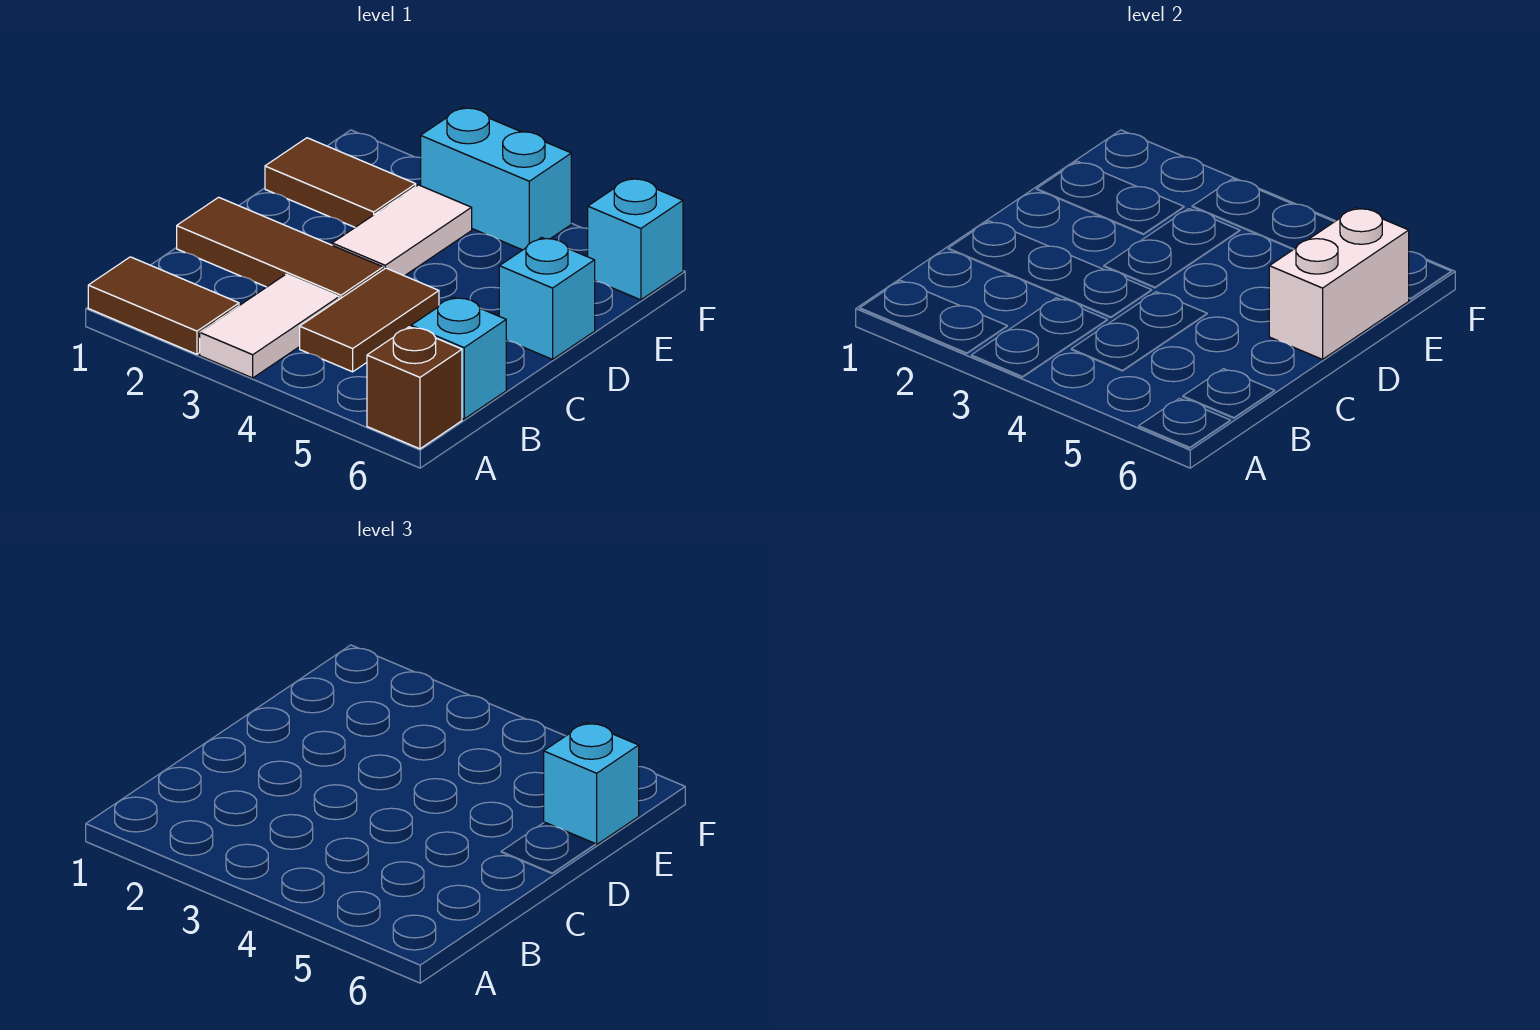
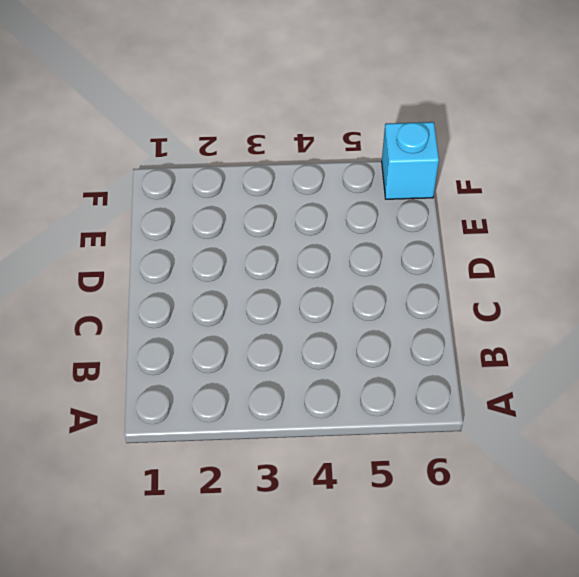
none -> brown 1x2 tile [88,257,239,354]
none -> white 1x2 tile [200,274,339,378]
none -> brown 1x1 brick [367,327,462,449]

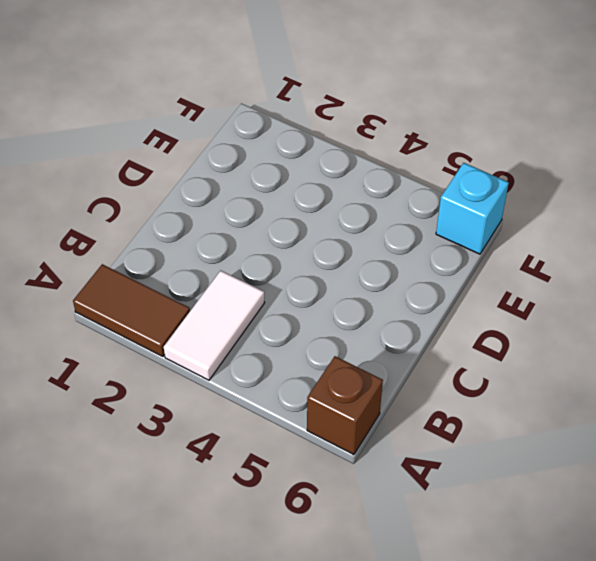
none -> brown 1x2 tile [300,268,439,372]
none -> cyan 1x1 brick [411,297,506,419]
none -> brown 1x3 tile [177,197,383,299]

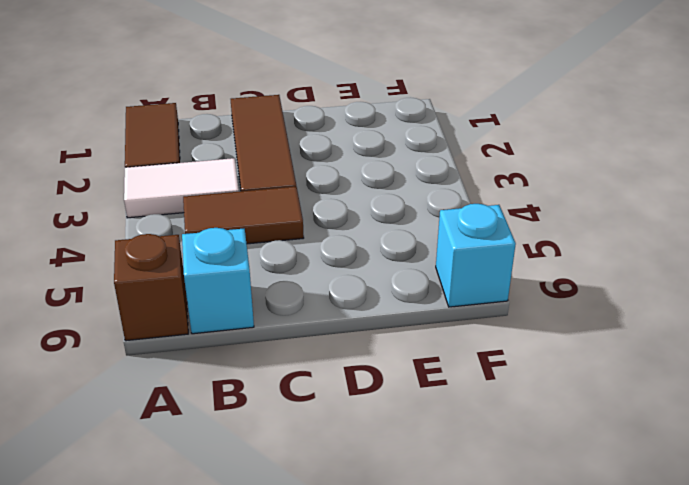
none -> white 1x2 tile [332,185,472,276]
none -> cyan 1x1 brick [499,237,595,359]
none -> brown 1x2 tile [265,138,416,227]

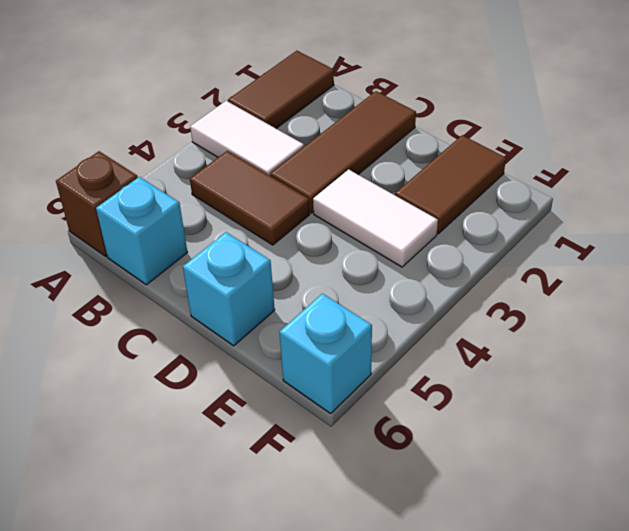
none -> cyan 1x2 brick [421,107,571,250]
none -> white 1x2 brick [1269,208,1409,359]
none -> cyan 1x1 brick [544,723,639,845]

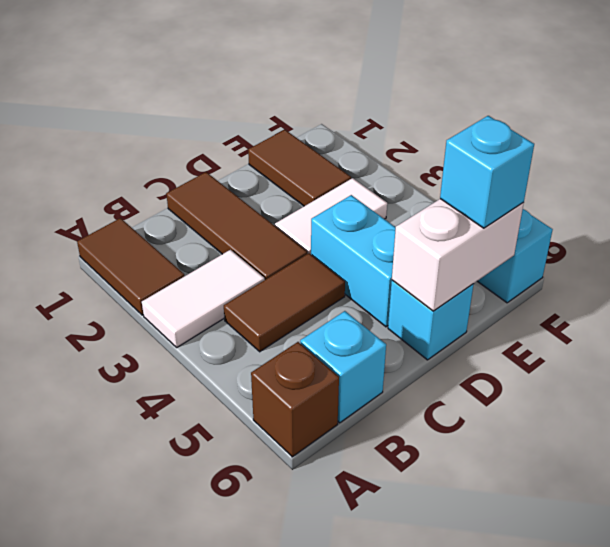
cyan 1x2 brick [311,195,396,327] -> cyan 1x2 brick moved to [421,107,571,250]

